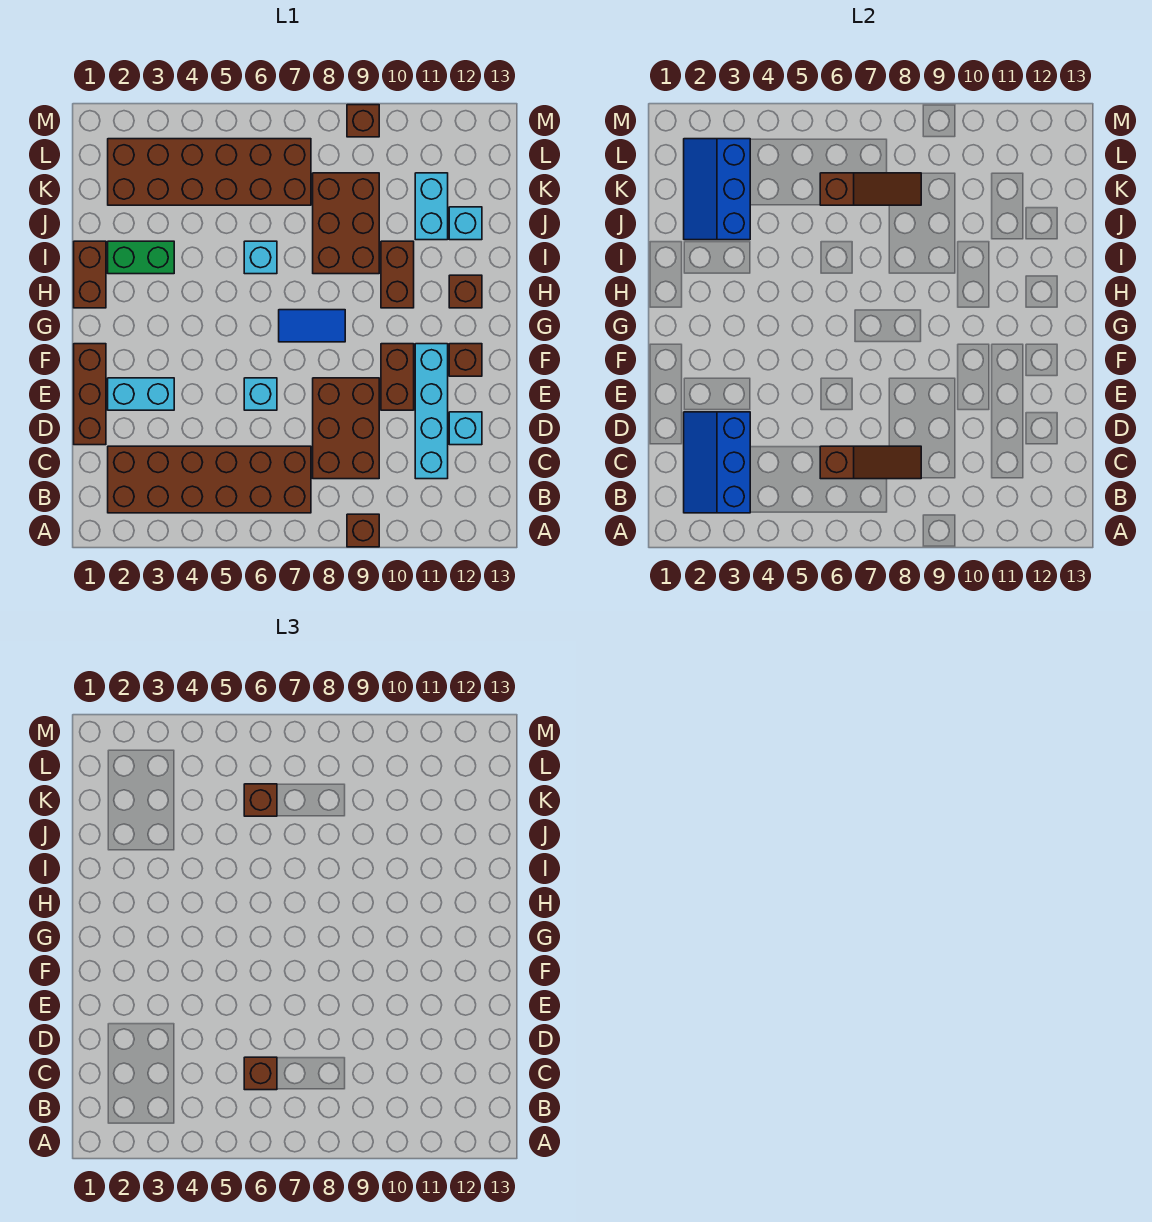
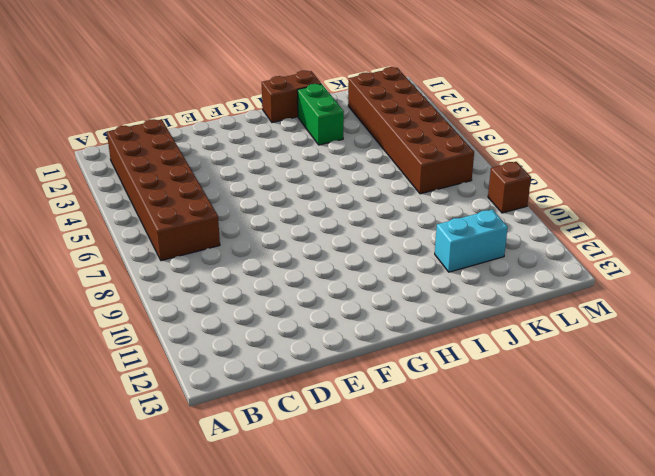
none -> brown 1x1 brick [347,514,379,547]
none -> brown 2x3 brick [313,378,379,479]
none -> cyan 1x4 brick [415,344,448,479]

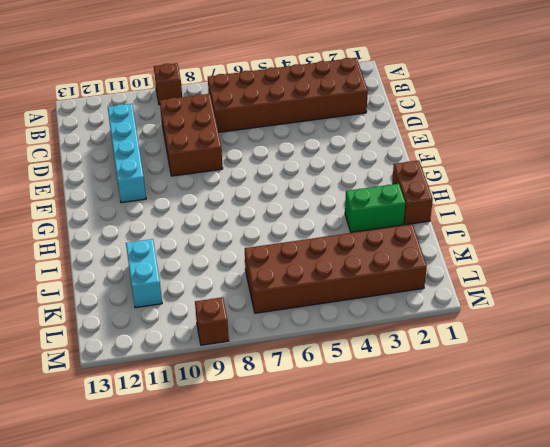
none -> brown 1x3 brick [74,344,106,445]
none -> cyan 1x1 brick [449,412,482,445]
none -> cyan 1x2 brick [108,378,174,410]

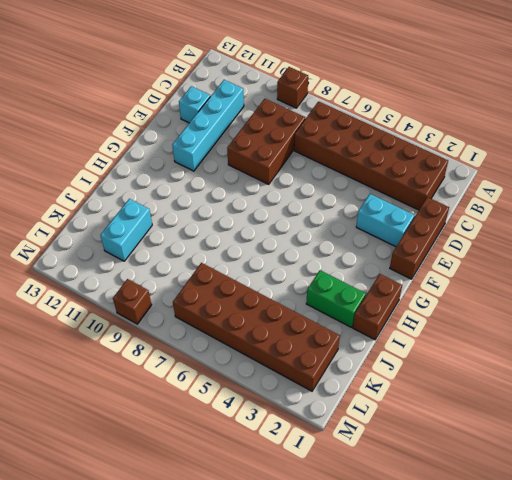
none -> cyan 1x1 brick [244,378,277,410]
none -> brown 1x2 brick [381,344,414,410]
none -> brown 1x1 brick [449,344,482,376]

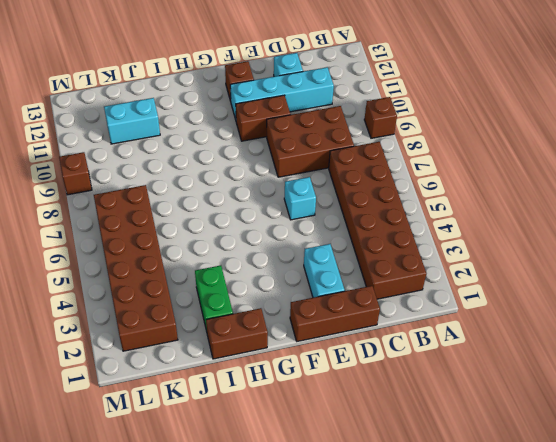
none -> blue 1x2 tile [279,310,345,342]
none -> brown 1x2 brick [381,241,414,308]
none -> brown 1x1 brick [449,275,482,308]

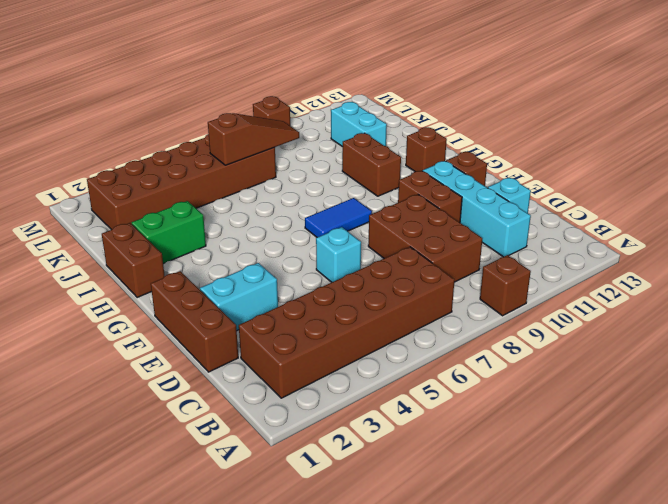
none -> cyan 1x1 brick [244,241,277,274]
none -> brown 2x3 brick [313,173,379,274]
none -> cyan 1x1 brick [449,207,482,240]

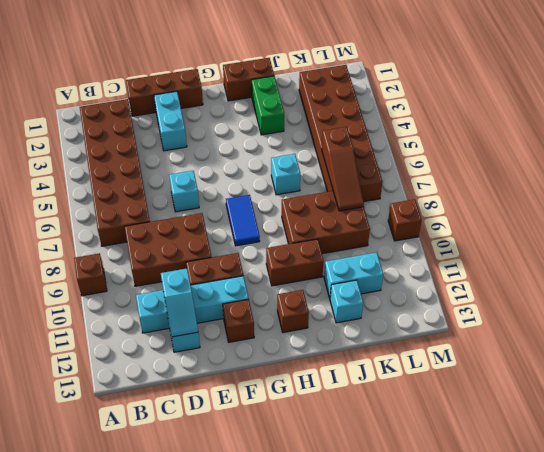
cyan 1x2 slope [161,269,198,337] -> none
none -> blue 2x3 slope [684,412,750,513]
none -> brown 1x3 slope [820,446,921,479]
none -> blue 2x3 slope [684,139,750,240]

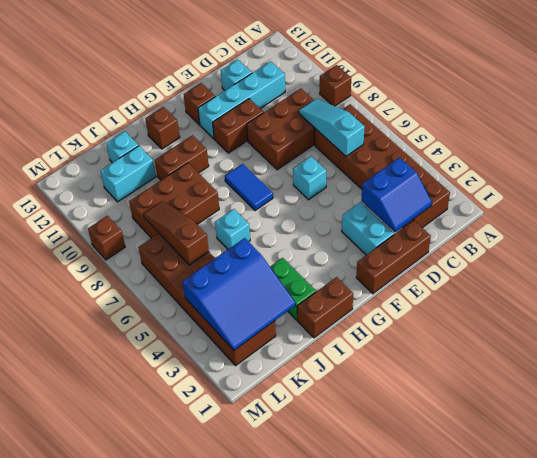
blue 2x2 slope [361,157,432,232] -> blue 2x3 slope [684,412,750,513]
cyan 1x3 slope [299,99,365,156] -> brown 1x3 slope [820,446,921,479]
blue 3x3 slope [183,238,296,350] -> blue 2x3 slope [684,139,750,240]
none -> brown 1x1 brick [244,1057,277,1090]
none -> brown 1x1 brick [244,784,277,816]

